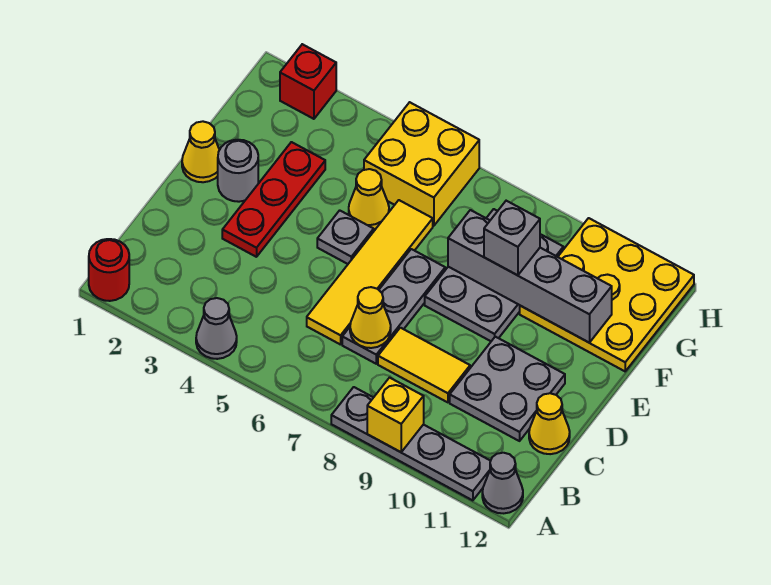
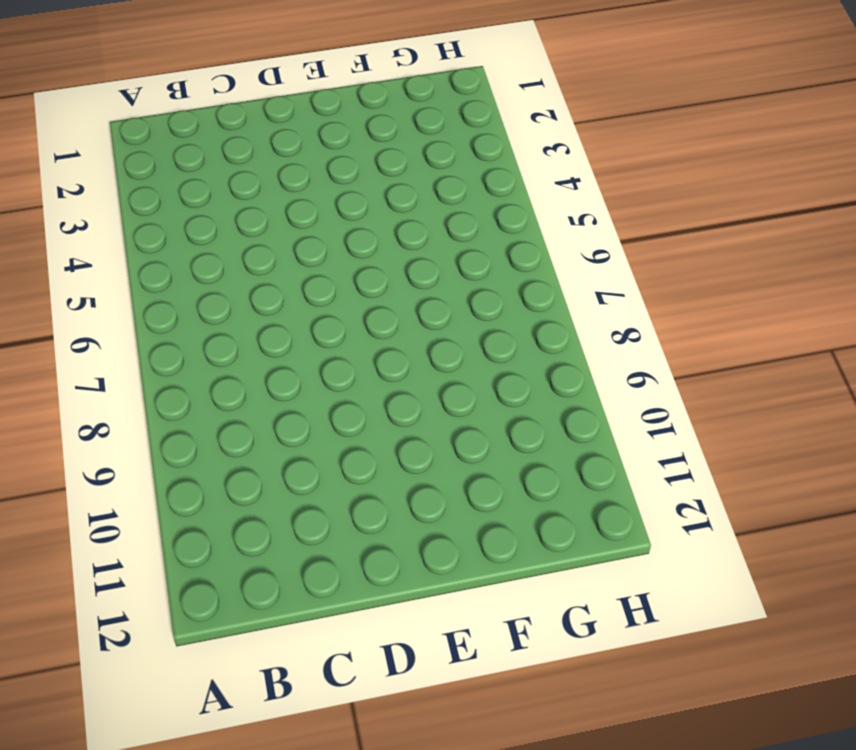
none -> red 1x1 round brick [89,239,129,301]
none -> grey 1x1 cone [196,298,237,359]
none -> grey 1x4 plate [331,387,490,500]

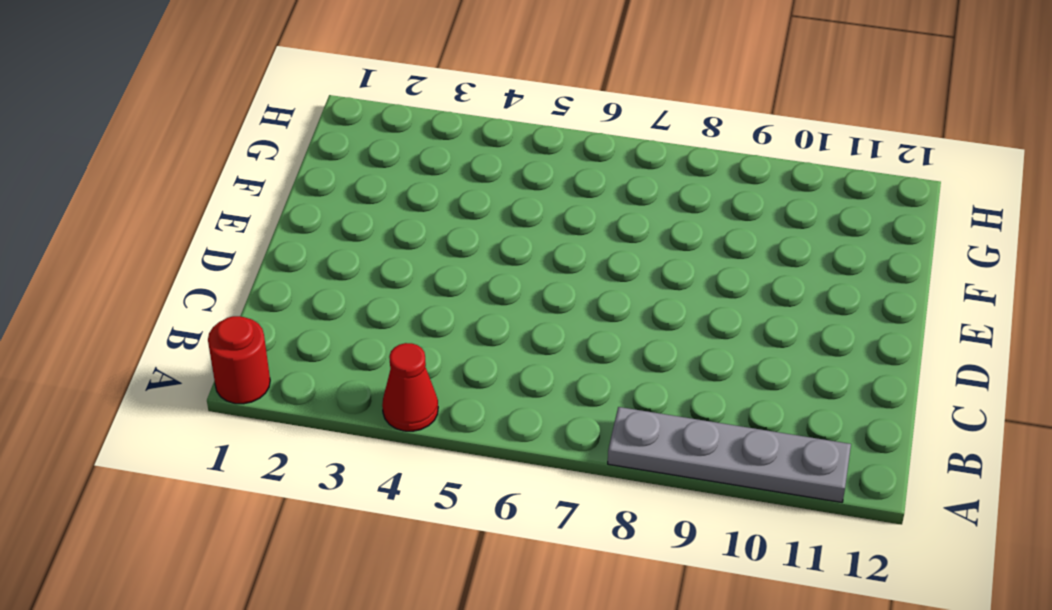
red 1x1 cone [382,343,438,431] -> grey 1x1 cone [196,298,237,359]
none -> grey 1x1 cone [482,453,523,513]
none -> yellow 1x4 tile [307,200,433,345]
none -> grey 1x3 plate [342,249,445,364]

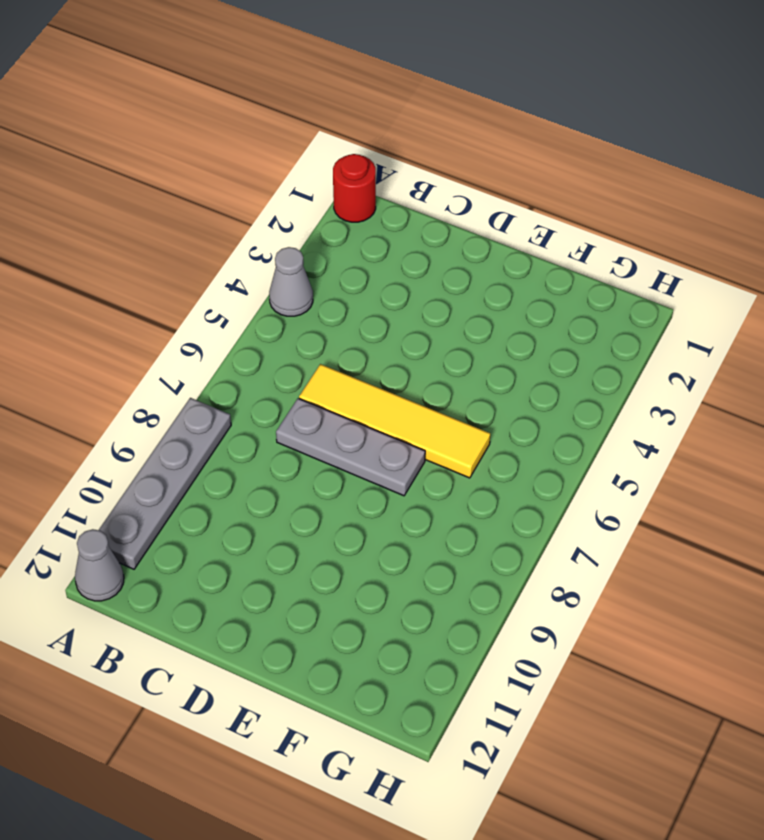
none -> yellow 1x2 tile [378,328,470,402]
none -> grey 2x2 plate [450,337,565,441]
none -> yellow 1x1 cone [529,393,570,454]

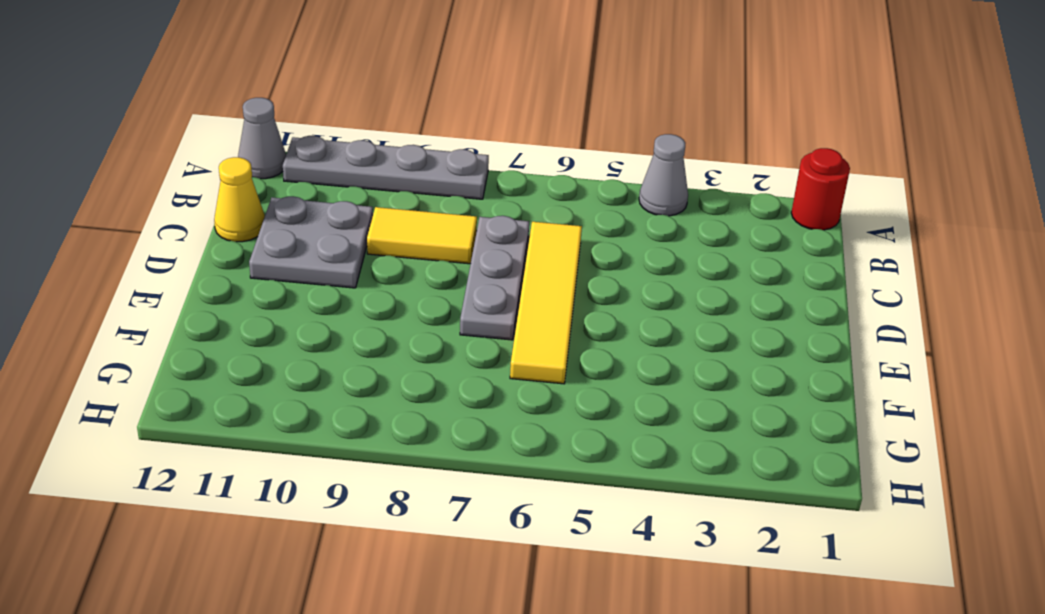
none -> red 1x3 plate [222,142,325,257]
none -> yellow 1x1 cone [182,121,219,182]
none -> grey 1x1 round brick [218,140,258,202]

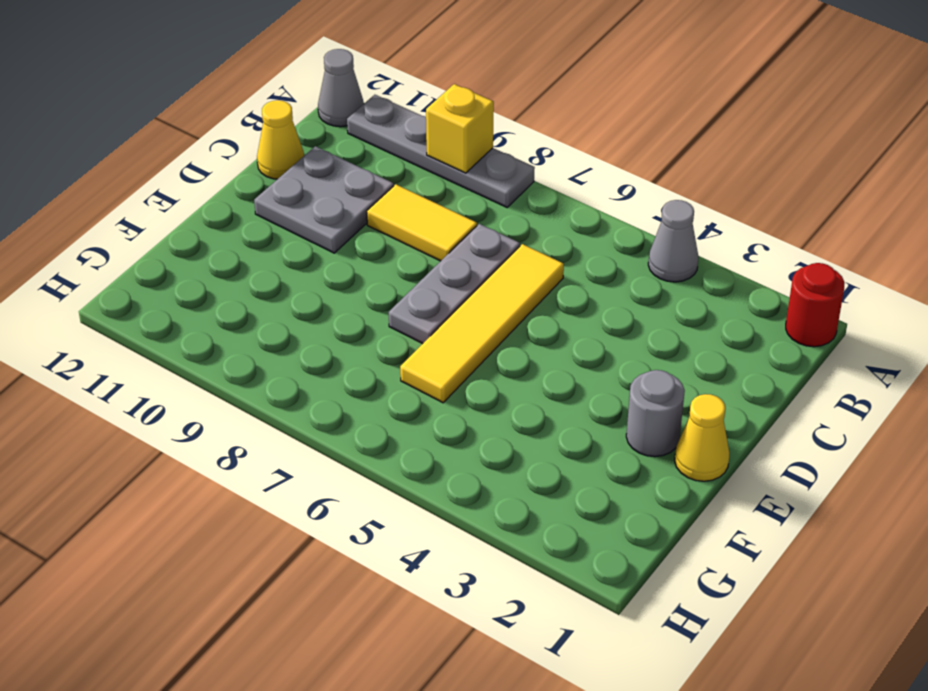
none -> red 1x3 plate [222,142,325,257]
none -> grey 1x1 plate [317,210,374,264]
none -> grey 2x3 plate [425,209,563,341]

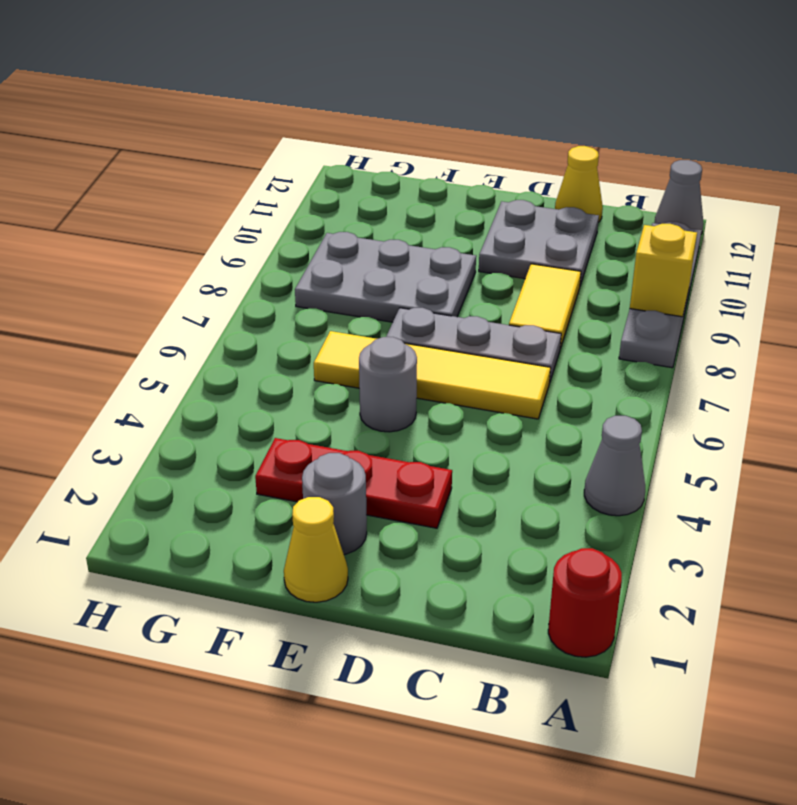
grey 1x1 round brick [359,337,417,432] -> grey 1x1 plate [317,210,374,264]
none -> yellow 1x1 cone [349,169,389,229]
none -> yellow 3x3 plate [520,218,694,371]
none -> yellow 2x2 brick [364,102,479,226]

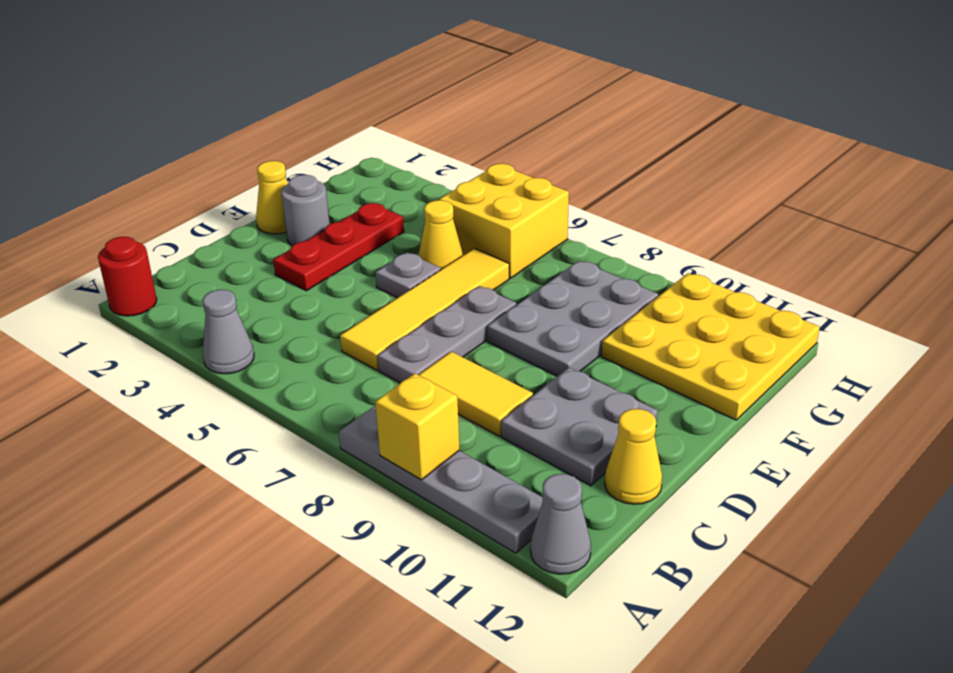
none -> red 1x1 brick [280,44,336,119]
none -> yellow 1x1 cone [350,287,391,348]
none -> grey 1x4 brick [448,210,612,343]

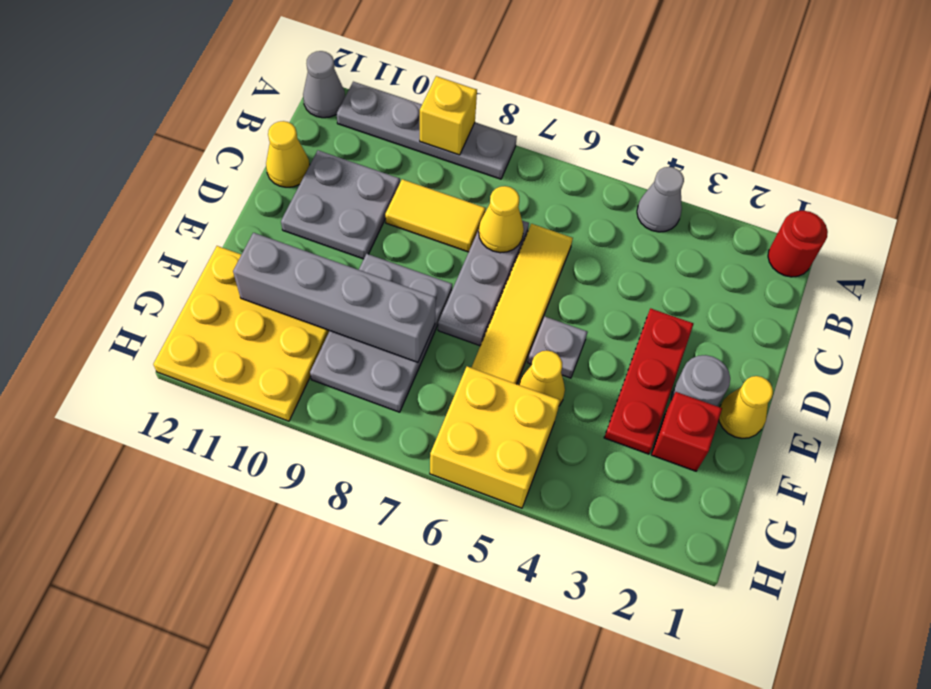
red 1x1 brick [651,392,722,471] -> red 1x1 brick moved to [280,44,336,119]
none -> grey 1x1 brick [484,201,540,275]

